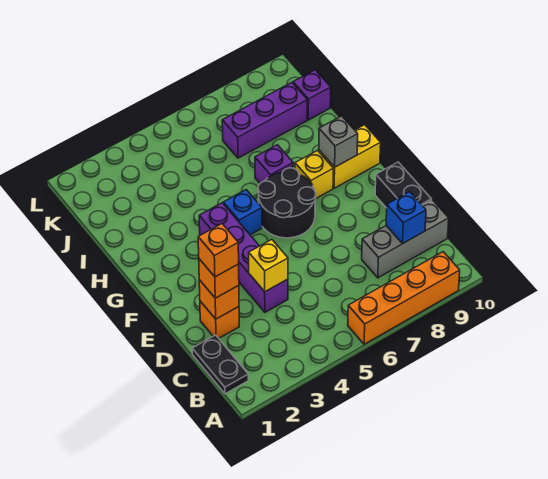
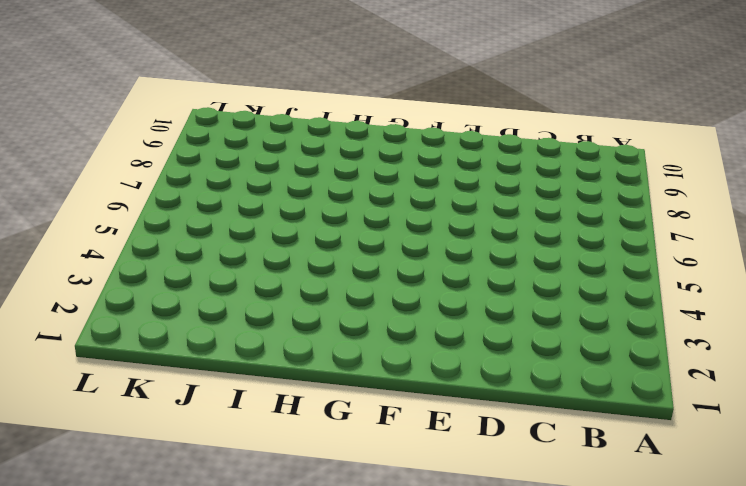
none -> orange 1x4 brick [348,252,460,344]
none -> black 1x2 plate [192,335,248,394]
none -> grey 1x3 brick [362,200,449,278]

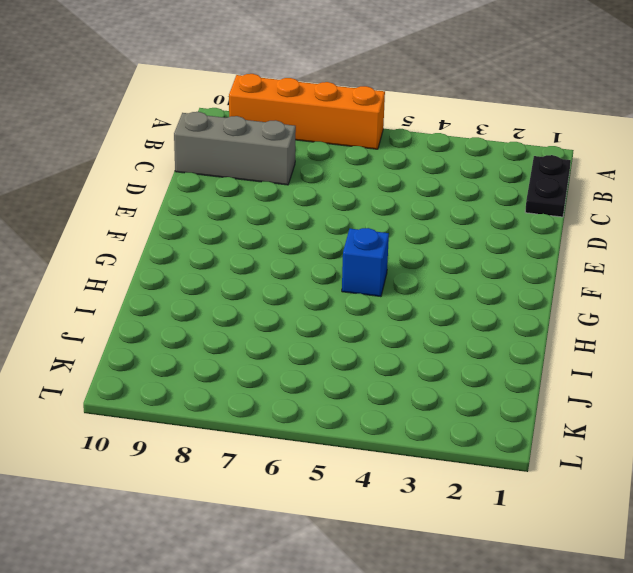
none -> orange 1x1 brick [200,301,239,338]
none -> purple 1x4 brick [199,203,288,312]
none -> black 1x2 brick [375,162,431,208]

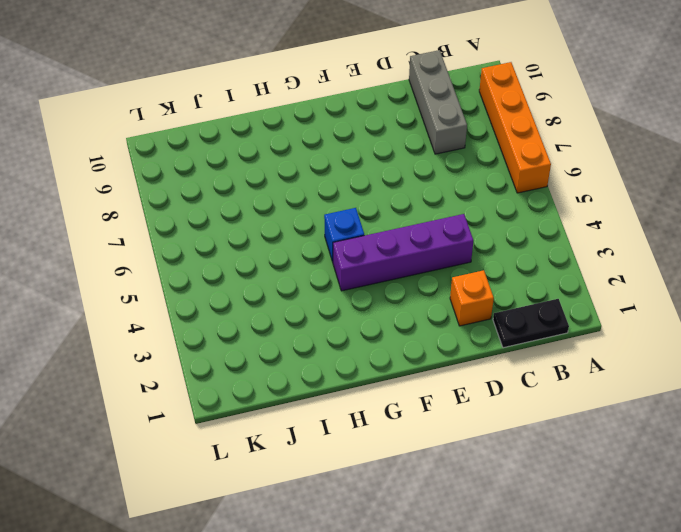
none -> black 1x2 brick [375,162,431,208]
none -> black 2x2 round brick [258,168,316,238]
none -> yellow 1x1 brick [295,151,333,198]

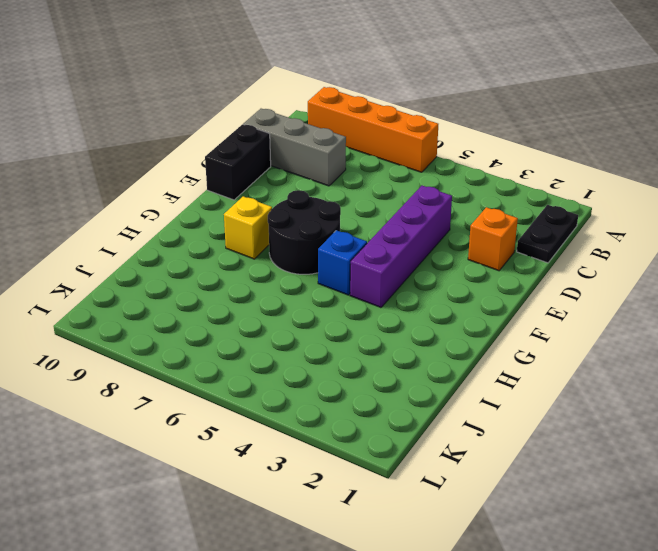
none -> yellow 1x2 brick [319,125,381,188]
none -> purple 1x1 brick [255,145,293,183]
none -> purple 1x3 brick [222,82,307,158]

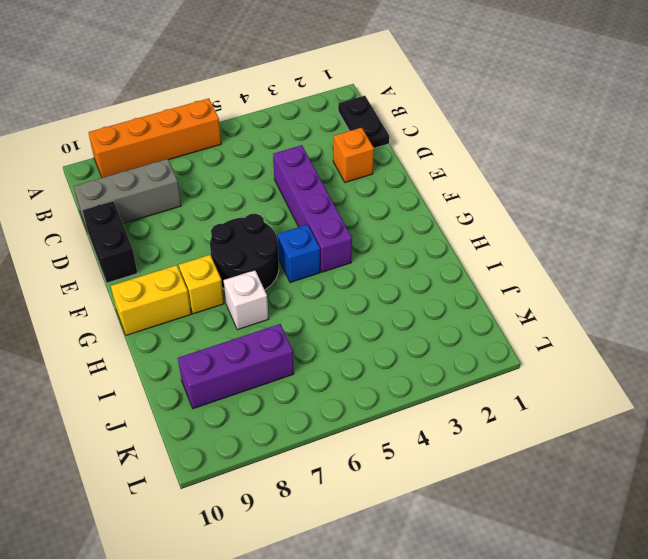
white 1x1 brick [224,270,268,330] -> purple 1x1 brick [255,145,293,183]
none -> purple 1x1 brick [293,70,331,120]
none -> blue 1x1 brick [386,192,426,244]
none -> orange 1x1 brick [199,280,239,319]

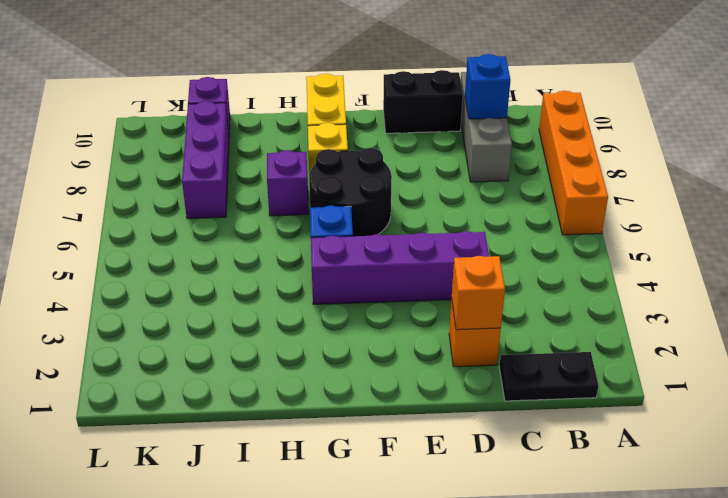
none -> yellow 1x1 brick [249,240,288,292]
none -> grey 1x1 brick [319,116,358,167]
none -> orange 1x1 brick [199,259,239,298]

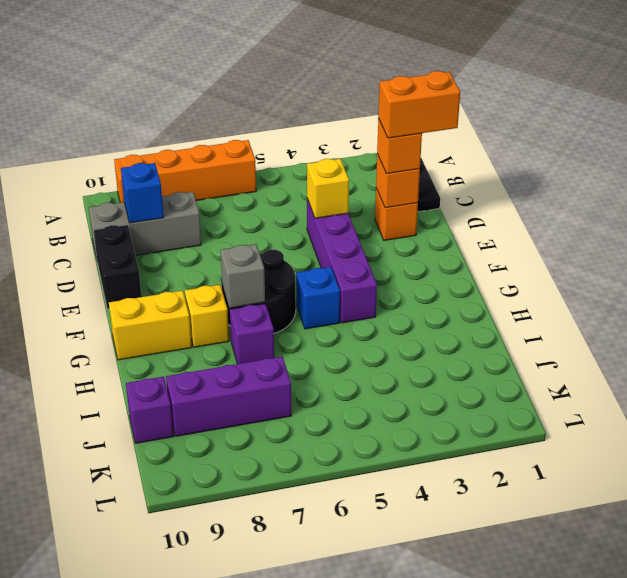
orange 1x2 brick [378,71,460,138] -> orange 1x1 brick [198,224,239,277]
grey 1x1 brick [220,244,265,308] -> grey 1x1 brick moved to [319,116,358,167]

